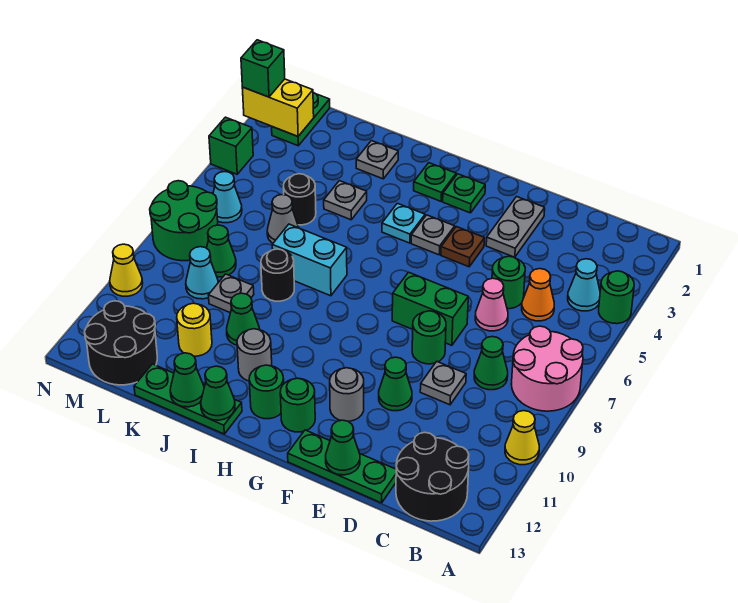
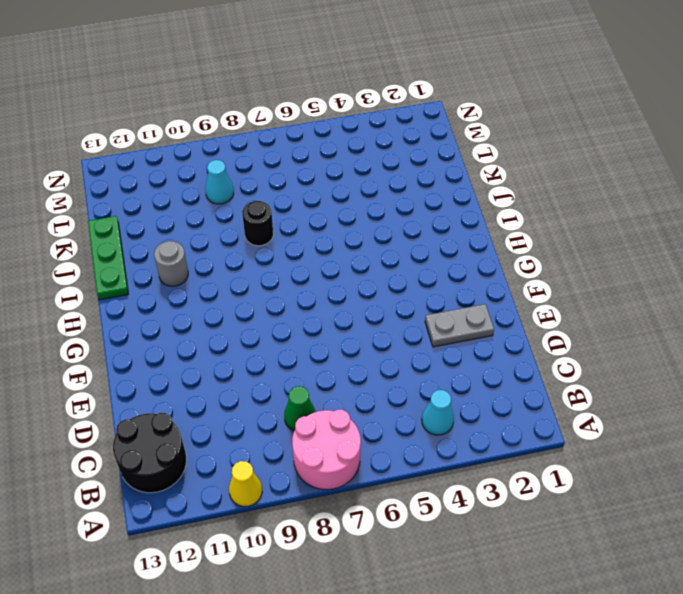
none -> green 1x1 round brick [599,271,634,324]
none -> orange 1x1 cone [522,269,554,321]
none -> green 1x1 round brick [492,256,525,309]
none -> pink 1x1 cone [475,278,508,331]

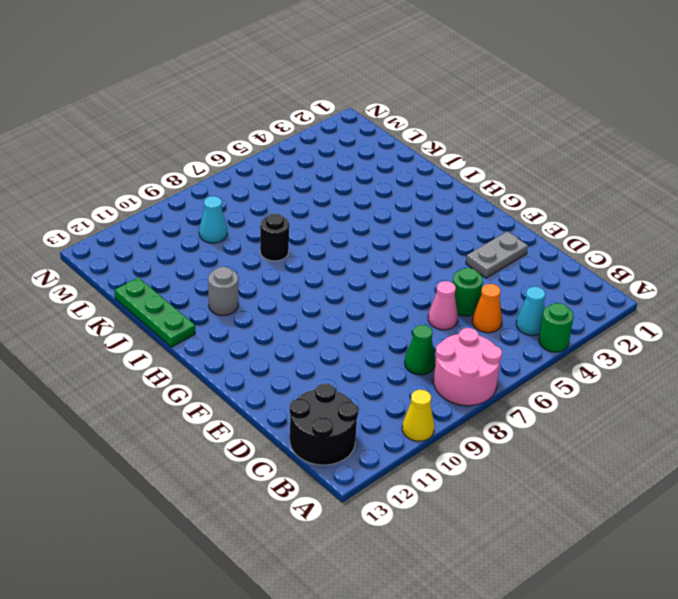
none -> grey 1x1 plate [420,361,466,405]
none -> green 1x3 plate [288,430,396,503]
none -> green 1x2 brick [392,272,468,345]
none -> green 1x1 round brick [412,311,446,364]

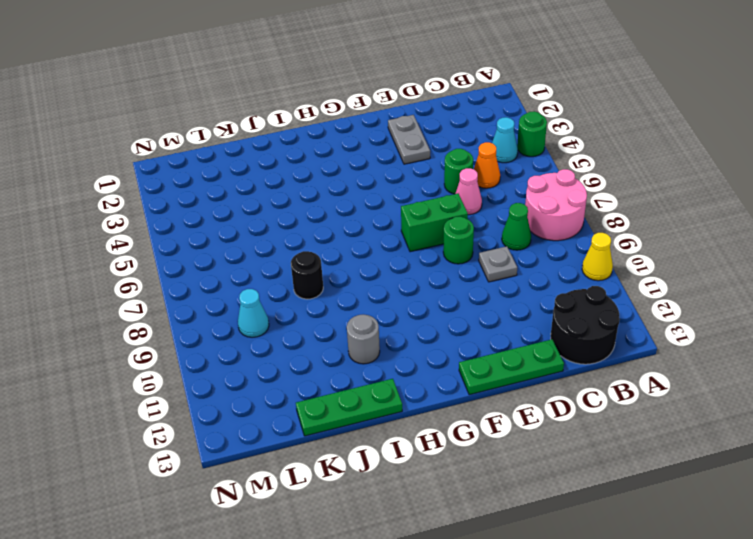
none -> green 1x1 cone [379,357,412,411]
none -> brown 1x1 plate [441,227,484,267]
none -> grey 1x1 round brick [330,368,364,421]
none -> green 1x1 plate [443,174,485,213]

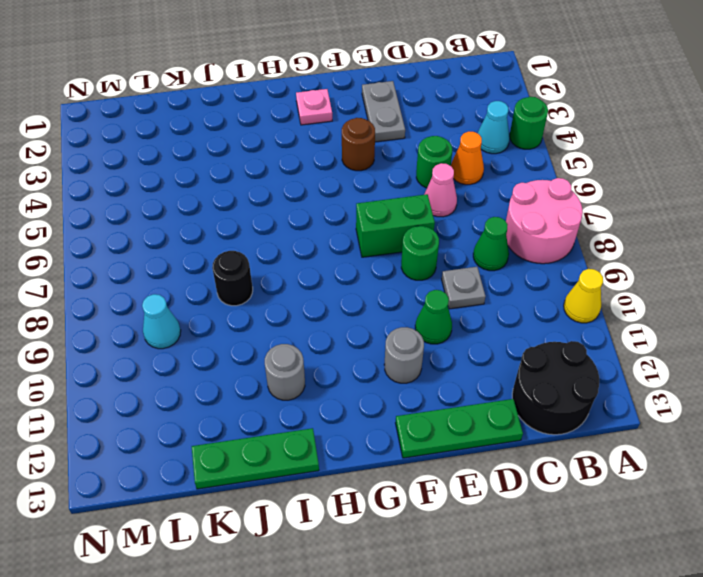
brown 1x1 round brick [342,118,375,171] -> brown 1x1 plate [441,227,484,267]
pink 1x1 plate [296,89,332,125] -> green 1x1 plate [443,174,485,213]
none -> grey 1x1 plate [411,215,455,255]
none -> green 1x1 round brick [280,378,315,432]
none -> green 1x1 plate [414,163,456,201]
none -> cyan 1x1 plate [382,203,425,243]

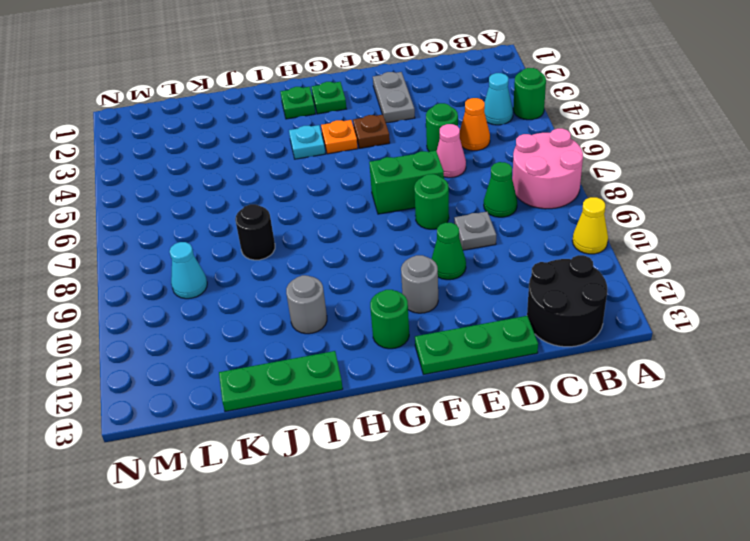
orange 1x1 plate [321,120,358,154] -> grey 1x1 plate [411,215,455,255]
none -> green 1x1 round brick [249,365,284,419]
none -> cyan 1x2 brick [272,224,347,296]
none -> grey 1x1 plate [356,141,398,179]
none -> grey 1x1 plate [324,181,367,220]

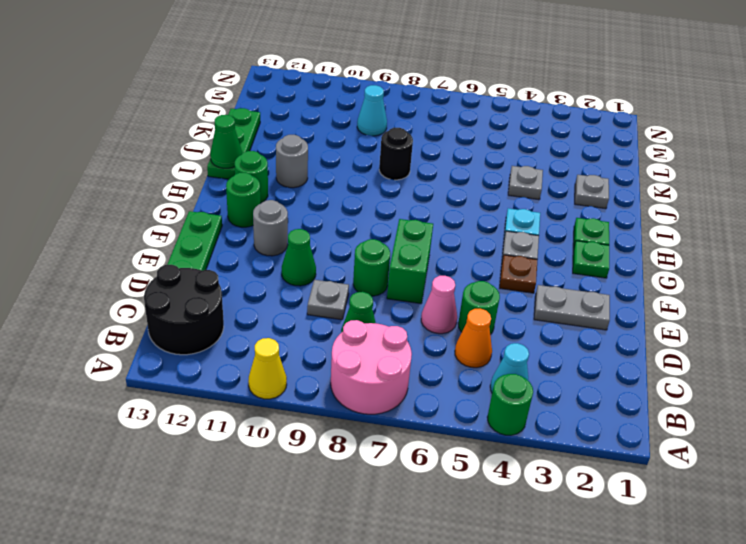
none -> cyan 1x2 brick [272,224,347,296]
none -> green 1x1 cone [227,293,260,345]
none -> black 1x1 round brick [283,174,316,225]
none -> grey 1x1 cone [267,195,299,243]

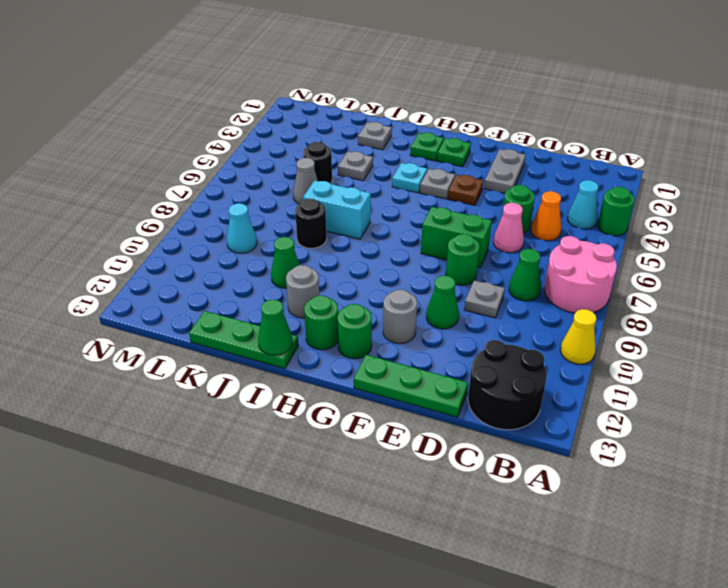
none -> grey 1x1 plate [209,274,254,313]
none -> yellow 1x1 round brick [177,303,212,356]
none -> green 1x1 cone [207,225,236,277]
none -> black 2x2 round brick [85,301,157,385]

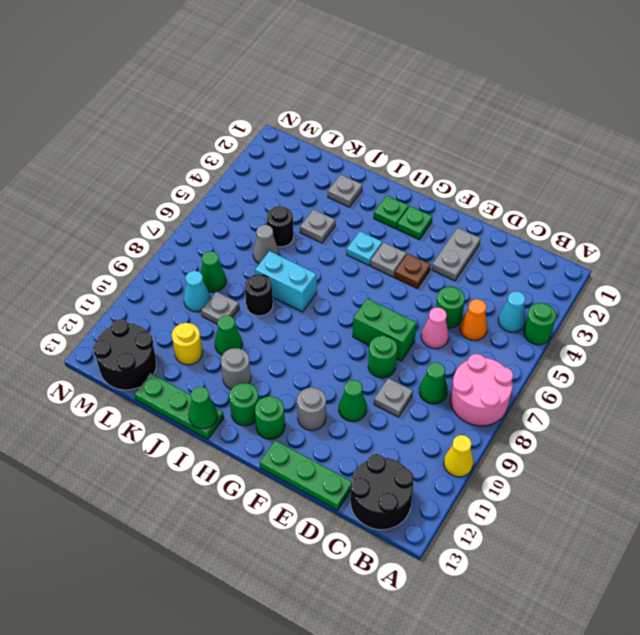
none -> green 1x2 plate [272,92,330,146]
none -> cyan 1x1 cone [213,172,242,223]
none -> green 2x2 round brick [150,181,218,261]
none -> green 1x1 brick [209,117,253,174]

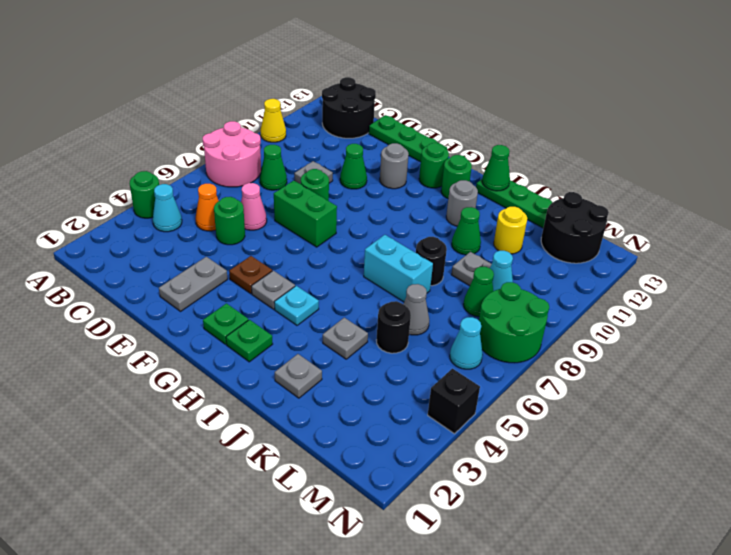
black 1x1 brick [428,369,480,434] -> green 1x1 brick [209,117,253,174]
none -> green 1x2 plate [272,92,330,146]
none -> yellow 1x1 cone [110,244,143,296]
none -> green 1x1 cone [326,420,360,475]
none -> green 1x1 cone [170,353,204,407]

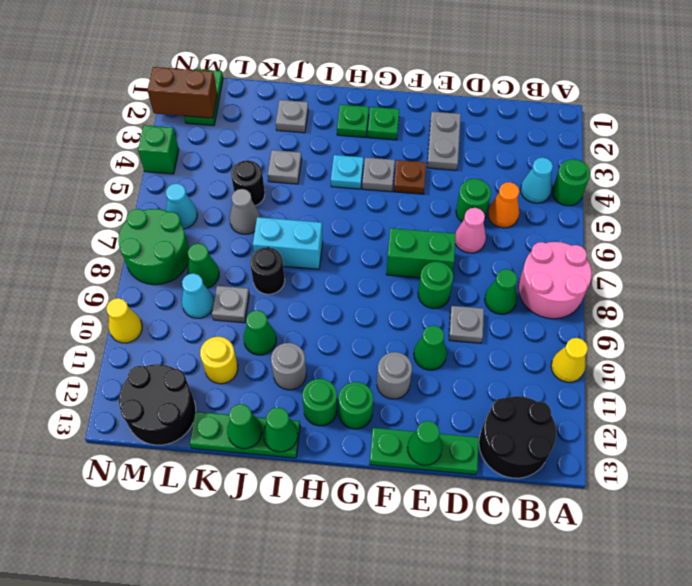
brown 1x2 brick [148,67,217,118] -> yellow 1x2 brick [242,79,314,136]
none -> green 1x1 brick [241,40,285,97]

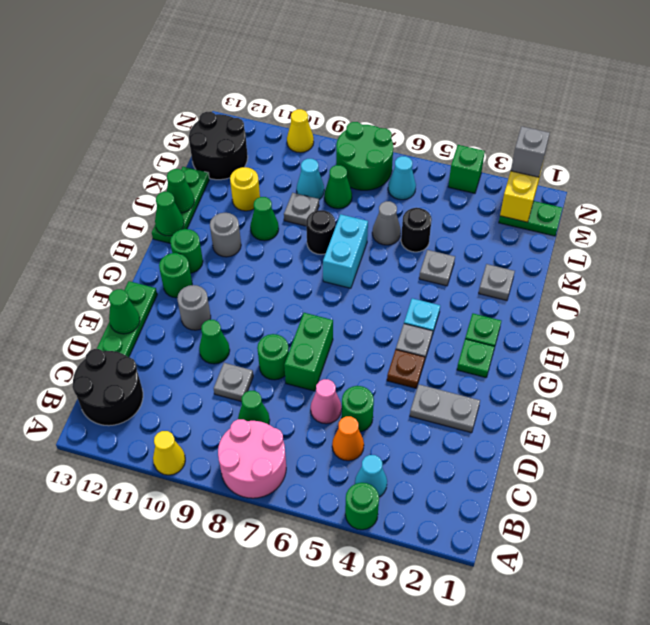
grey 1x1 brick [511,126,550,177] -> green 1x1 brick [241,40,285,97]

